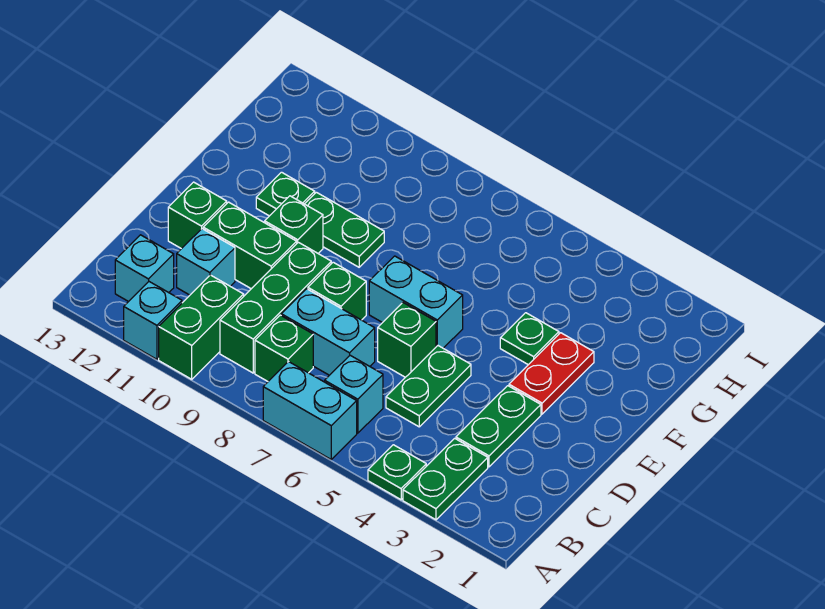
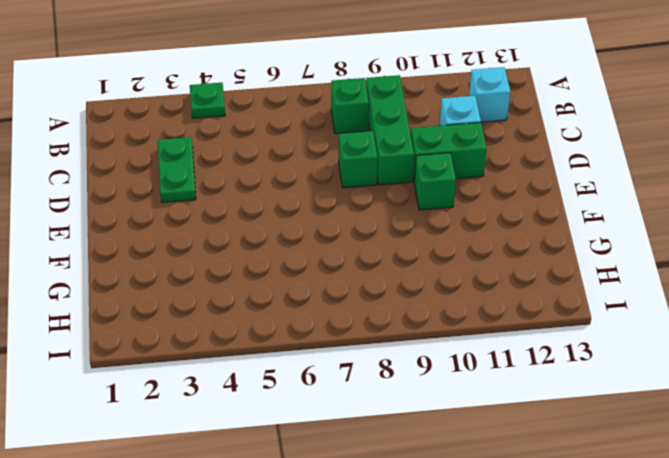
none -> green 1x2 plate [403,438,488,520]
none -> cyan 1x2 brick [263,362,357,459]
none -> green 1x2 brick [159,275,244,379]

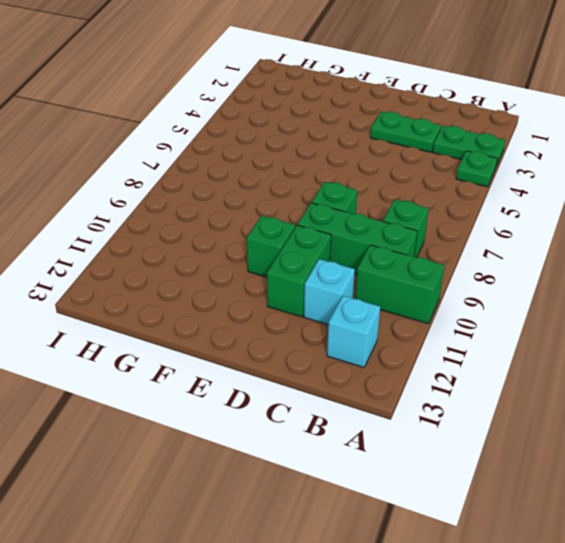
none -> cyan 1x2 brick [263,362,357,459]
none -> cyan 1x1 brick [124,282,182,359]
none -> cyan 1x1 brick [325,355,383,433]

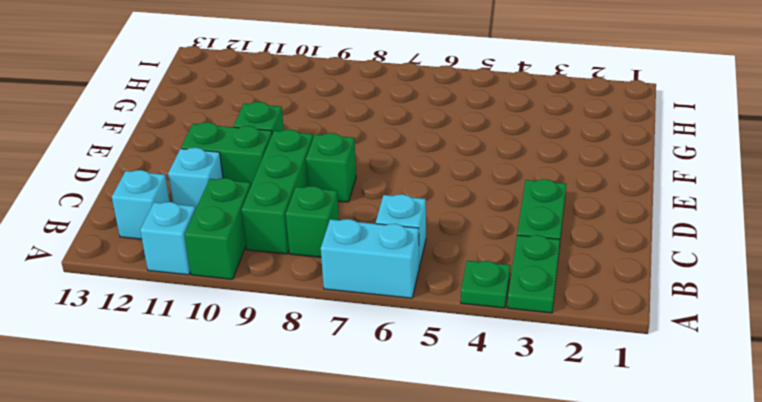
none -> green 1x2 plate [386,346,471,427]
none -> cyan 1x2 brick [281,289,375,375]
none -> green 1x1 brick [378,303,436,377]

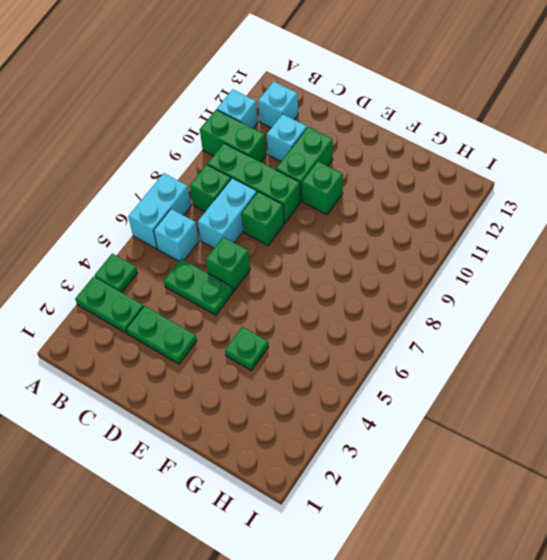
none -> green 1x1 brick [168,182,227,249]
none -> red 1x2 plate [509,333,594,414]
none -> cyan 1x2 brick [369,256,463,348]

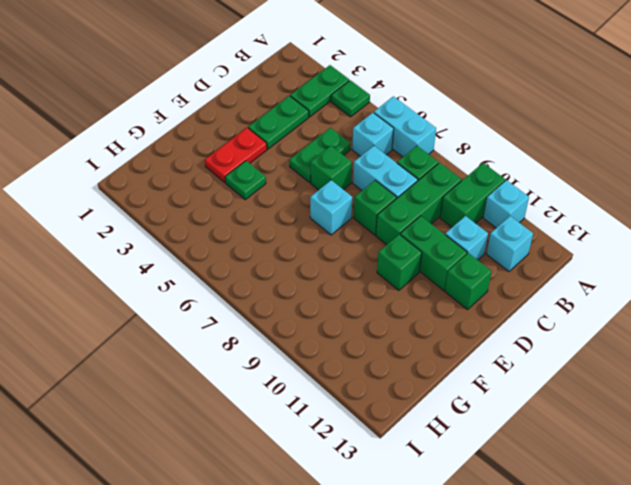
cyan 1x1 brick [310,180,352,235] -> cyan 1x2 brick [369,256,463,348]
none -> green 1x2 plate [305,192,384,267]
none -> green 1x1 plate [256,172,315,216]

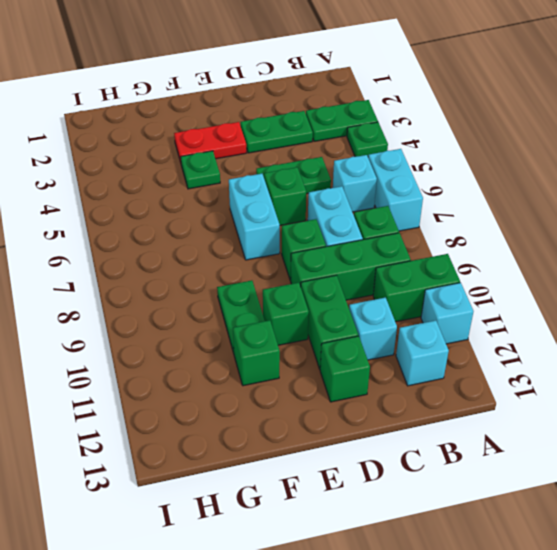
green 1x1 brick [233,320,280,386] -> green 1x1 plate [256,172,315,216]

